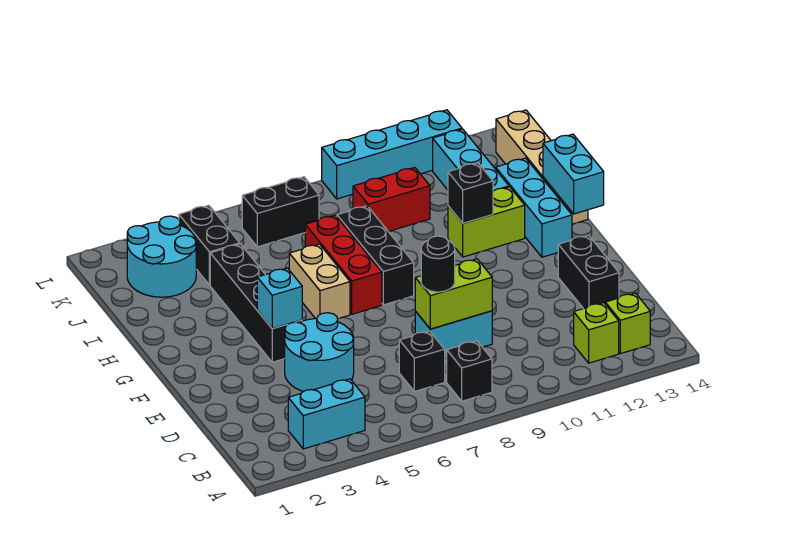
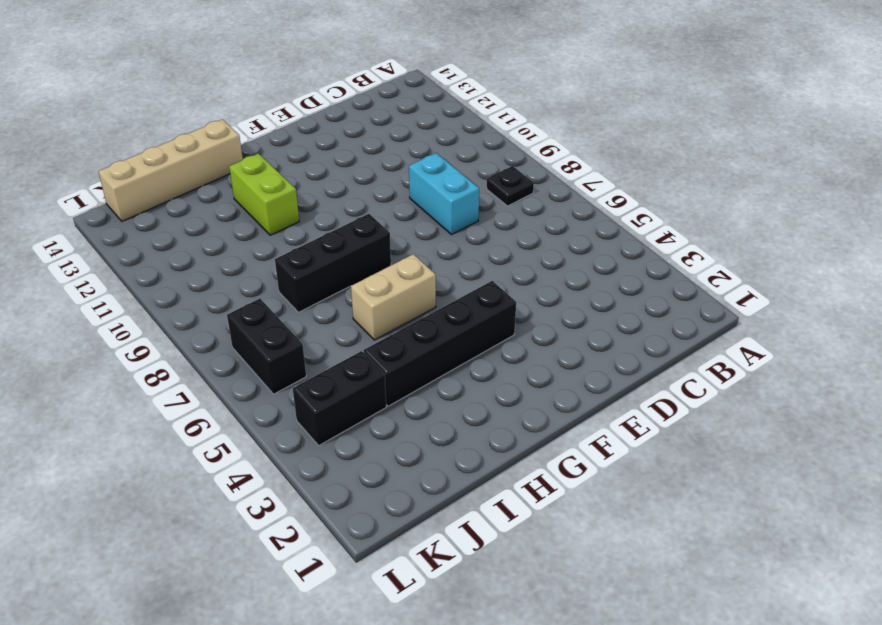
black 1x1 plate [486,166,534,206] -> black 1x1 brick [447,341,492,401]
none -> cyan 1x2 brick [288,379,365,449]
none -> lime 1x1 brick [574,303,619,363]
none -> lime 1x1 brick [605,293,650,354]

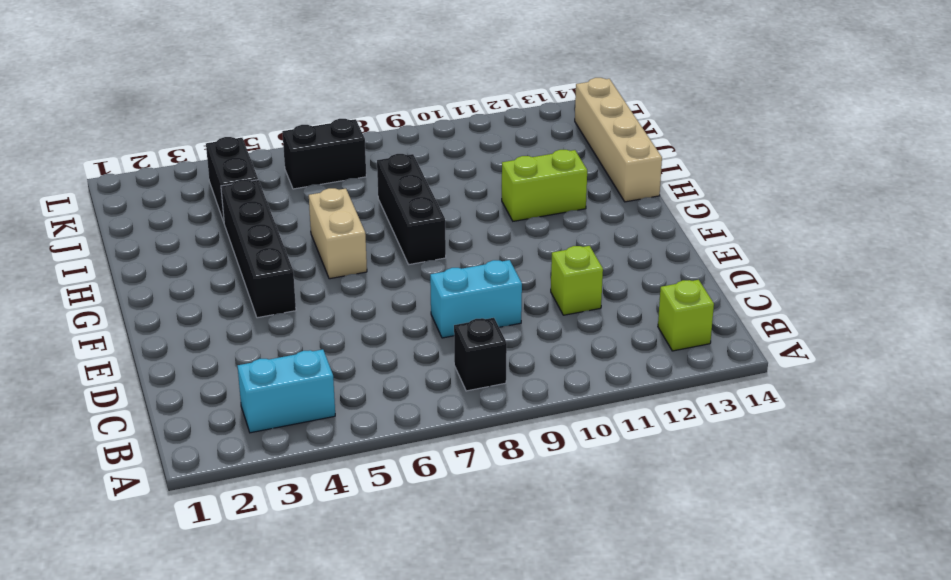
lime 1x1 brick [551,246,603,315] -> lime 1x1 brick moved to [574,303,619,363]
none -> black 1x1 brick [399,331,445,392]
none -> cyan 2x2 round brick [285,313,354,392]
none -> black 1x2 brick [558,235,619,309]

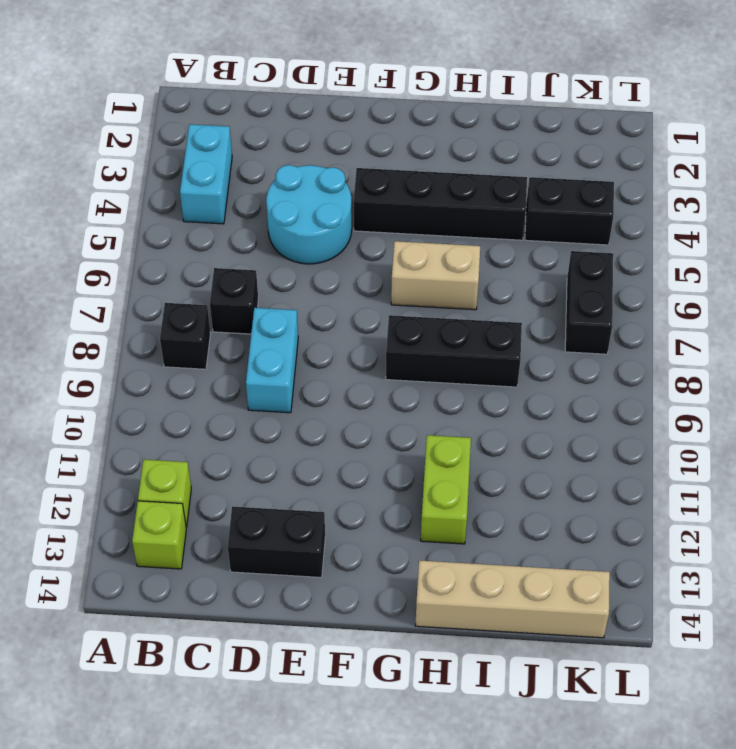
none -> red 1x3 brick [305,215,382,314]
none -> cyan 1x3 brick [496,158,572,257]
none -> cyan 1x3 brick [433,129,509,191]

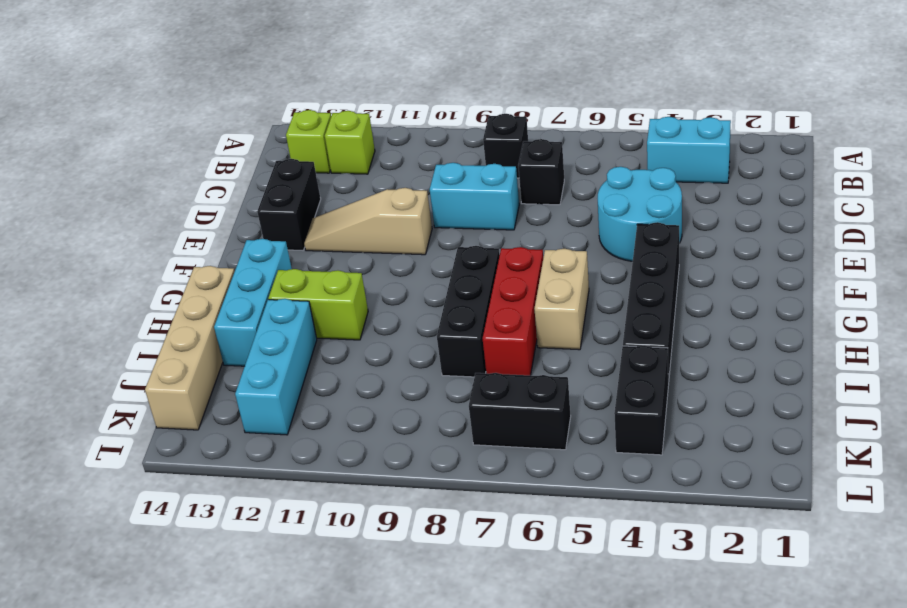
tan 1x3 slope [304,188,432,255] -> none
none -> cyan 2x2 round brick [127,216,196,297]
none -> red 1x2 brick [353,168,430,232]
none -> cyan 1x4 brick [322,110,462,199]

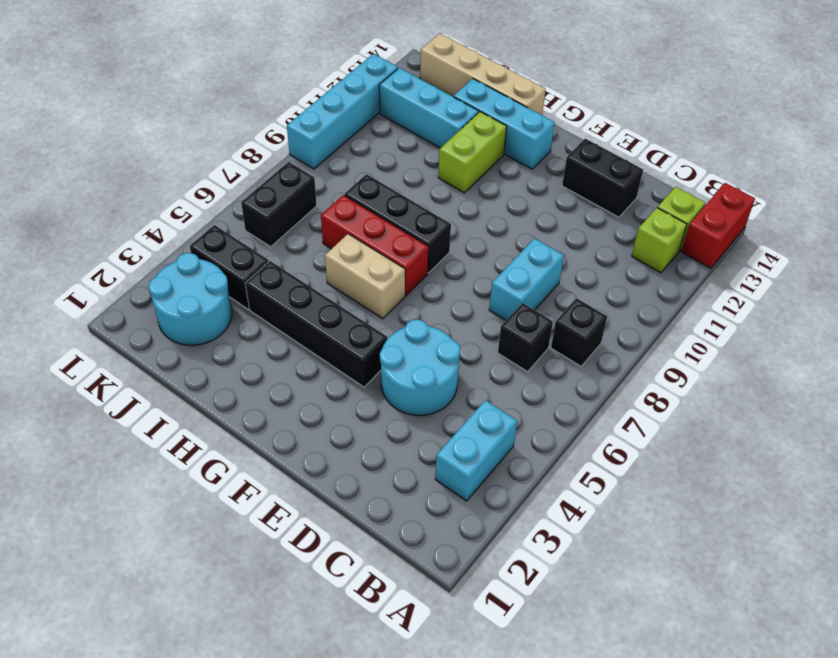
red 1x2 brick [681,183,755,268] -> red 1x2 brick moved to [353,168,430,232]
none -> lime 1x2 brick [415,259,492,329]
none -> cyan 1x1 brick [257,268,302,329]
none -> cyan 1x2 brick [543,134,604,214]

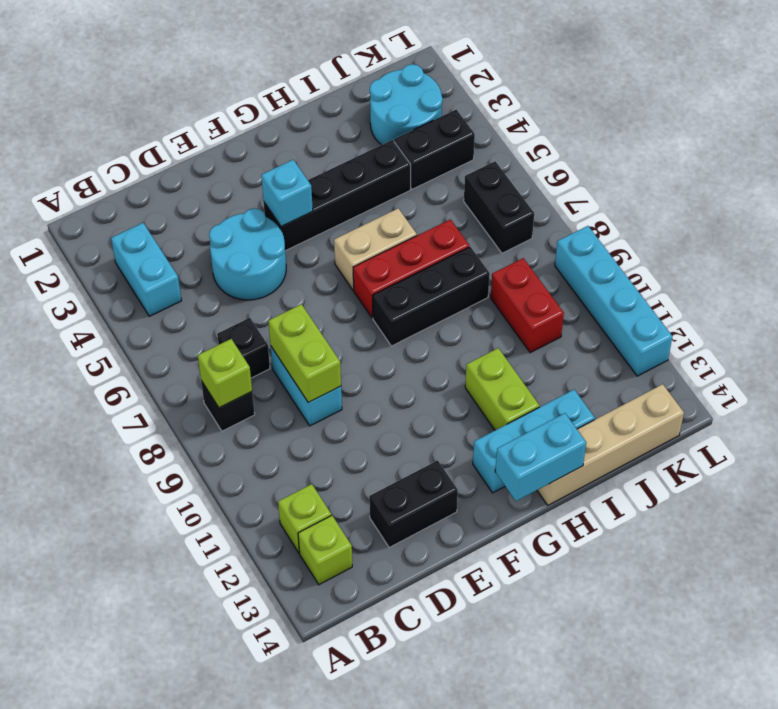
lime 1x1 brick [198,339,252,408] -> none
none -> cyan 1x3 brick [433,129,509,191]
none -> black 1x1 brick [448,163,493,223]
none -> black 1x1 round brick [421,236,455,292]

